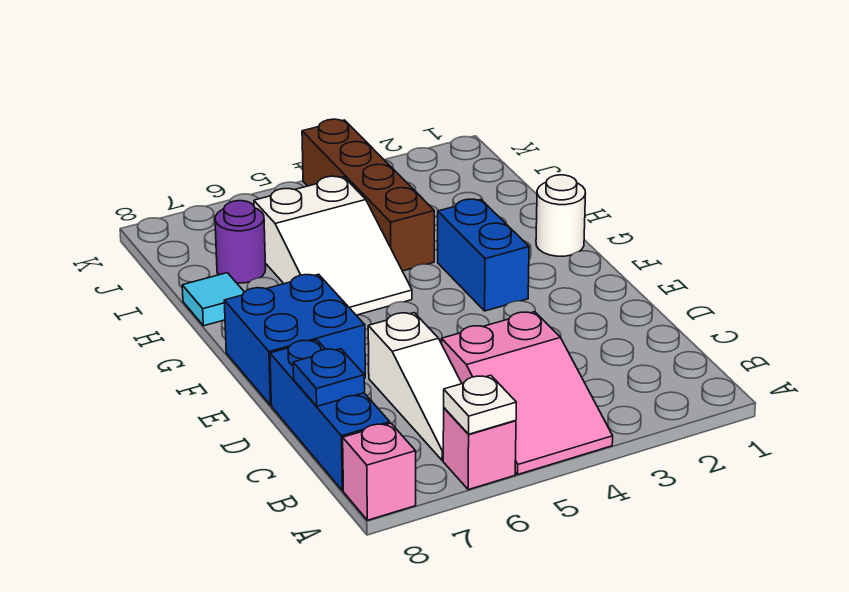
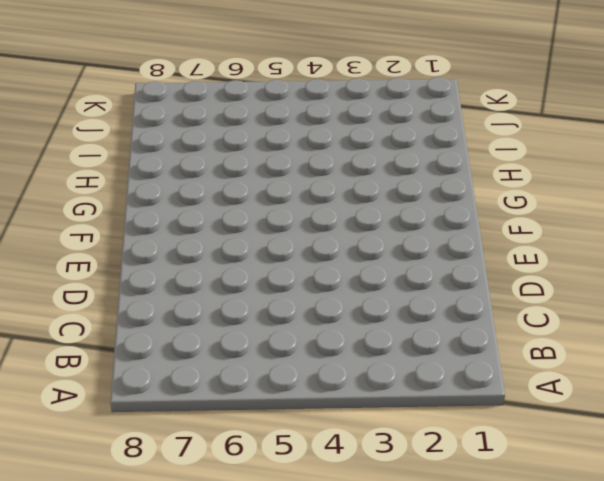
none -> pink 2x3 slope [442,312,613,474]
none -> pink 1x1 brick [443,408,516,490]
none -> pink 1x1 brick [343,423,416,520]

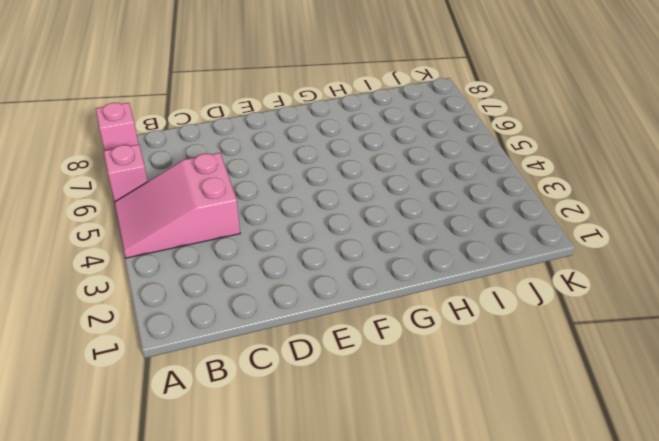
none -> white 1x3 slope [368,313,462,461]
none -> blue 1x3 brick [270,340,390,490]
none -> blue 2x2 brick [224,274,365,405]

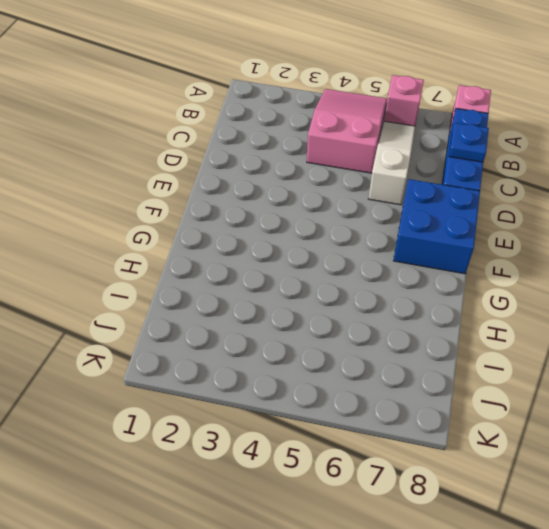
none -> blue 1x2 brick [438,199,529,311]
none -> white 1x1 round brick [536,175,585,256]
none -> white 2x3 slope [254,176,412,315]

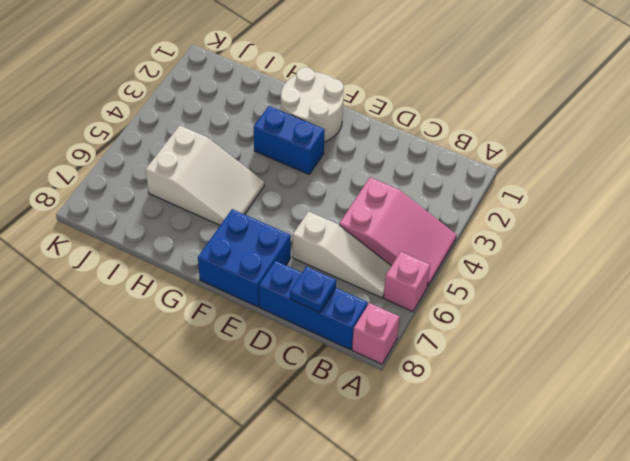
white 2x2 round brick [281,67,344,142] -> white 1x1 round brick [536,175,585,256]
none -> brown 1x4 brick [302,119,434,271]
none -> cyan 1x1 tile [182,273,244,326]
none -> purple 1x1 round brick [215,201,266,283]

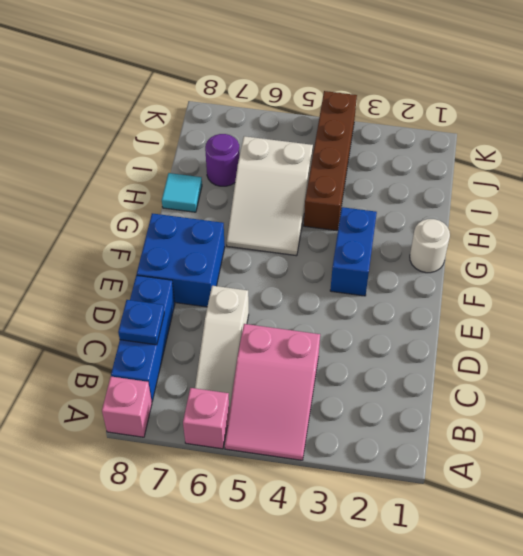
none -> white 1x1 plate [444,375,516,434]

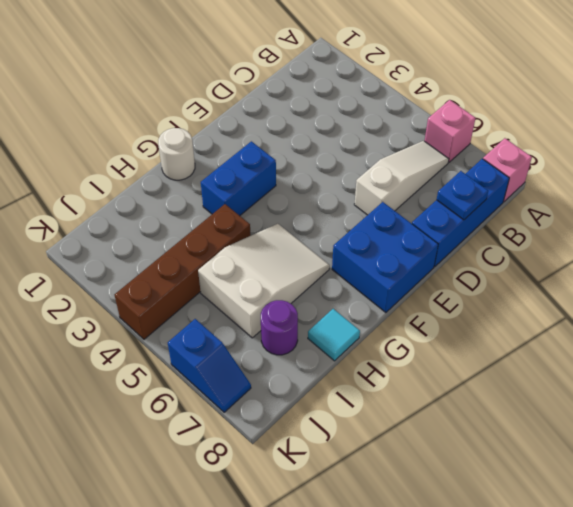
blue 1x2 slope [168,319,251,412] -> none
none -> pink 2x3 slope [442,312,613,474]
none -> white 1x1 plate [444,375,516,434]

